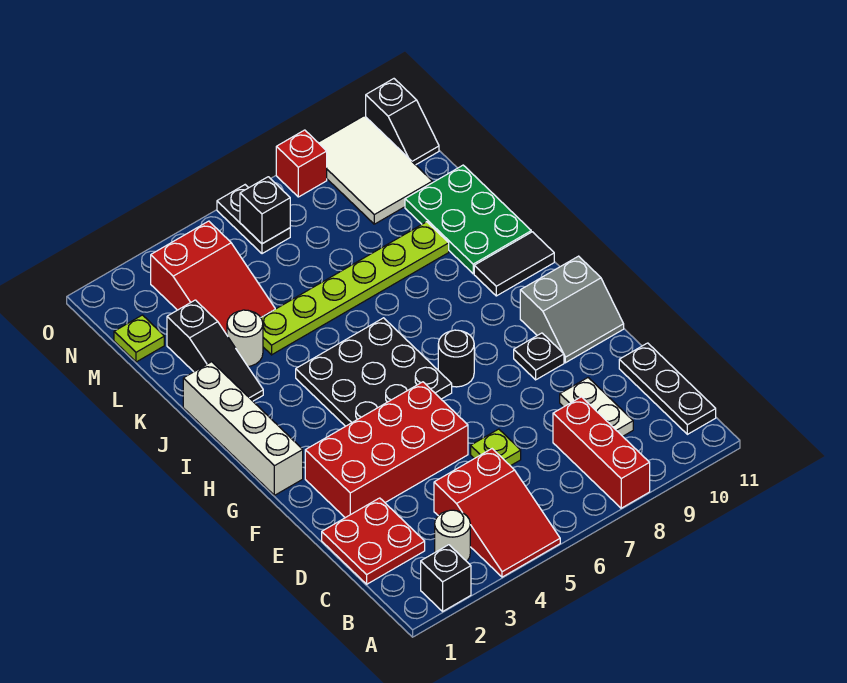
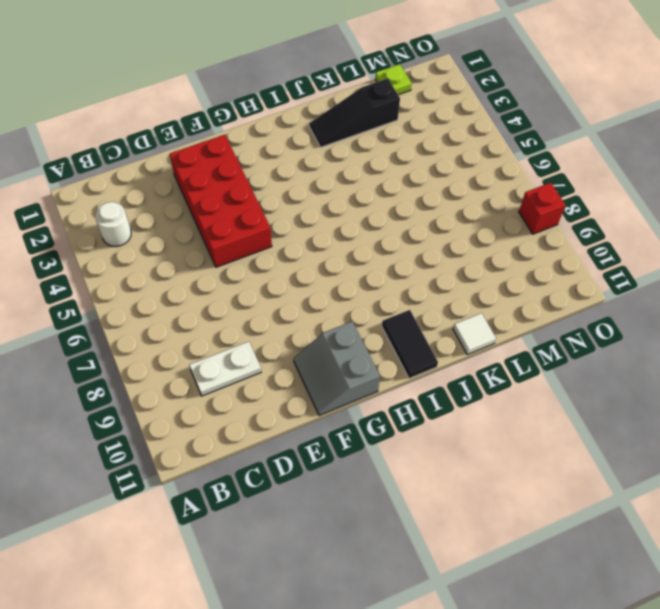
white 1x1 tile [453,313,496,354] -> green 2x3 plate [405,165,531,274]
none -> black 1x1 brick [421,545,471,611]
none -> red 2x3 slope [434,449,560,577]
none -> red 1x3 brick [553,397,650,508]

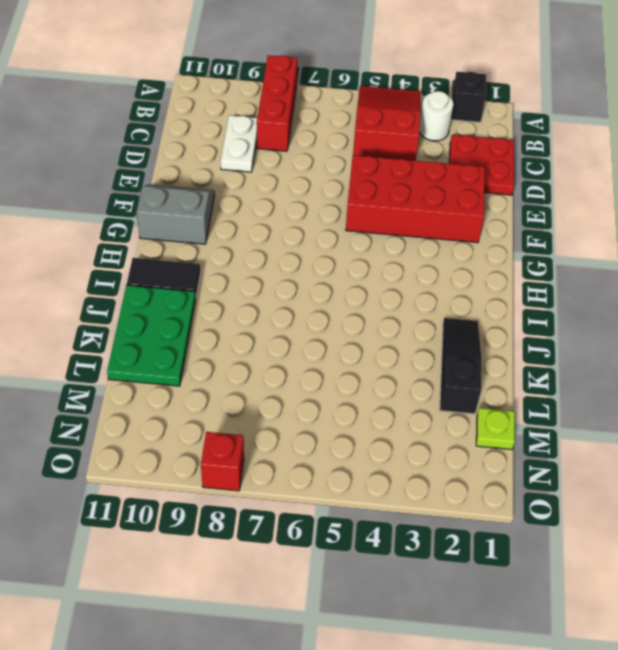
none -> black 1x3 plate [619,343,716,434]
none -> lime 1x1 plate [471,429,521,466]
none -> black 1x1 plate [514,333,564,380]

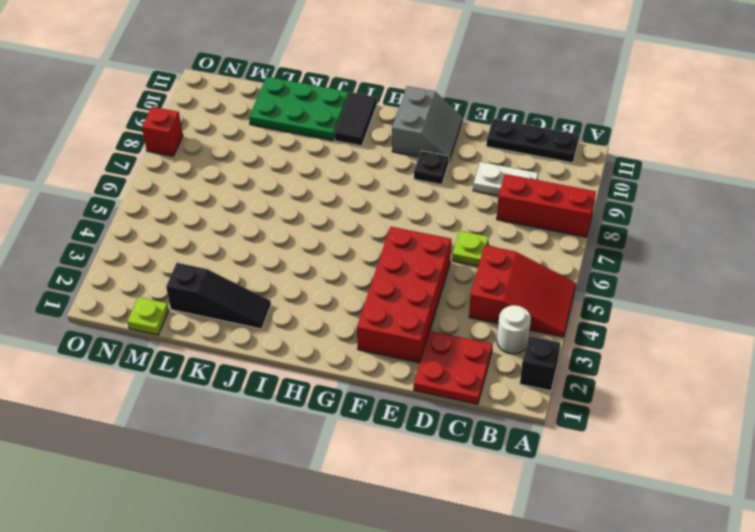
none -> white 1x4 brick [183,362,303,495]
none -> black 3x3 plate [296,318,452,426]
none -> black 1x1 round brick [438,330,474,387]

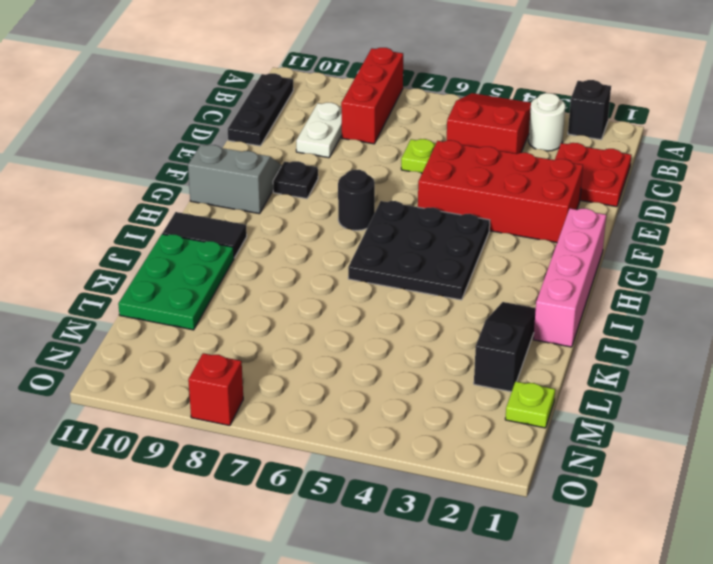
pink 1x4 brick [533,209,606,347] -> white 1x4 brick [183,362,303,495]
none -> white 1x1 round brick [227,310,263,366]
none -> lime 1x6 plate [261,222,449,355]
none -> red 2x3 slope [151,221,275,335]

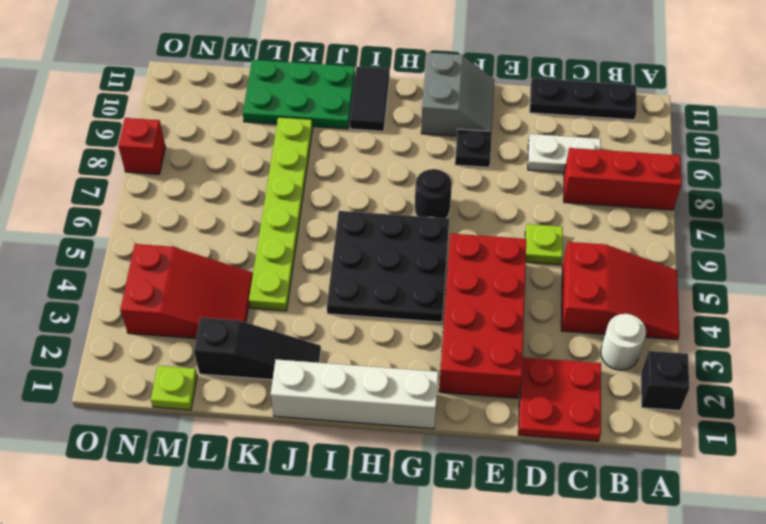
none -> white 1x1 round brick [227,310,263,366]
none -> white 2x3 tile [318,116,432,224]
none -> black 1x2 plate [217,185,290,254]

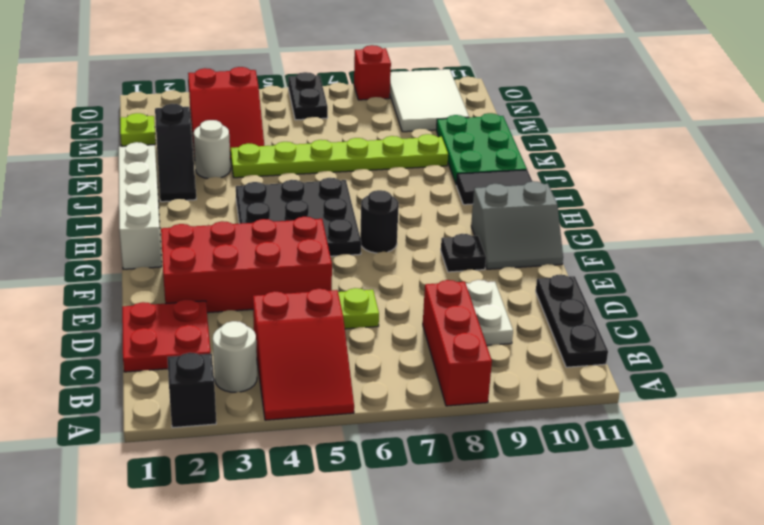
none -> black 1x2 slope [366,79,439,165]
none -> black 1x1 brick [240,177,290,244]

